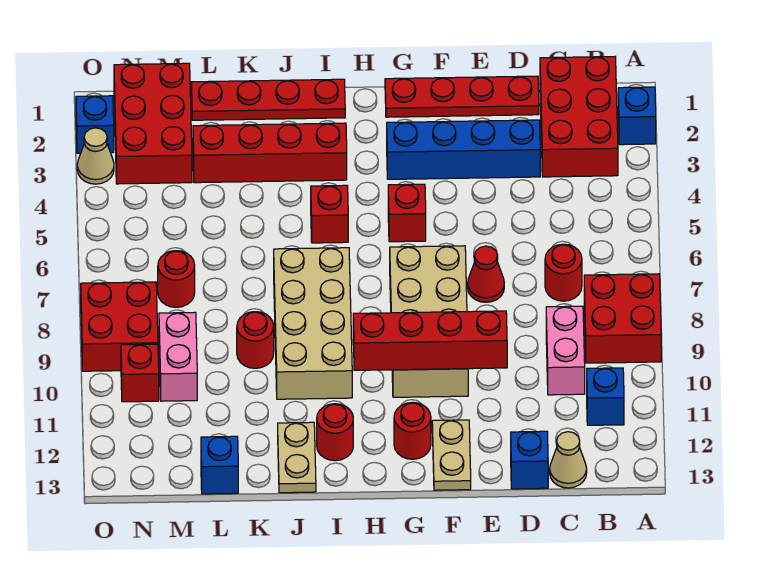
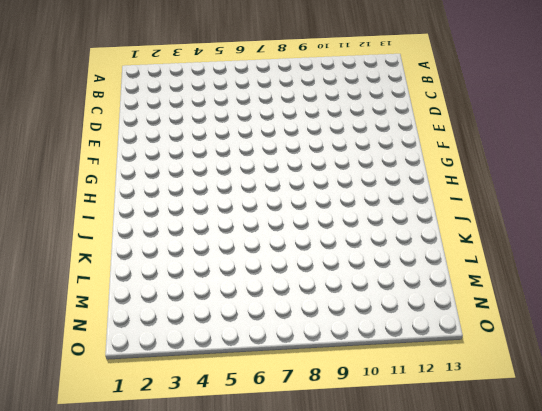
none -> blue 1x1 brick [618,87,656,145]
none -> red 2x2 brick [584,274,661,363]
none -> red 2x3 brick [540,57,618,177]
none -> blue 1x1 brick [587,368,624,425]

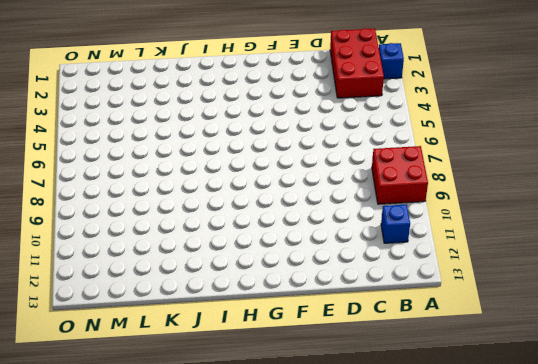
none -> red 1x1 round brick [545,244,582,301]
none -> pink 1x2 brick [546,306,585,395]
none -> tan 1x1 cone [550,432,587,488]
none -> red 1x4 plate [385,76,539,117]

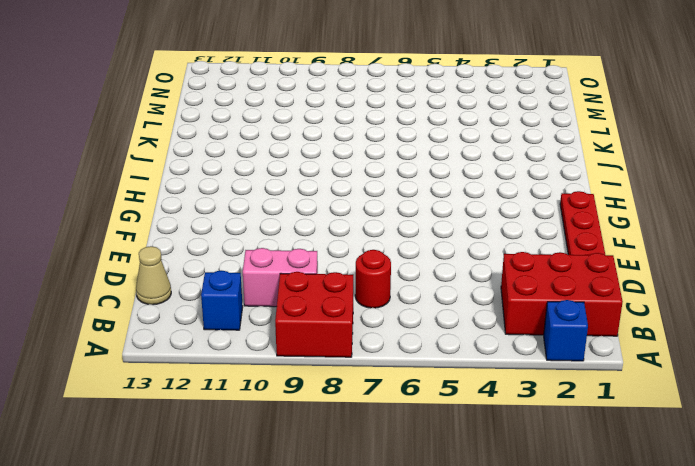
none -> blue 1x4 brick [387,120,540,179]
none -> blue 1x1 brick [511,431,548,489]
none -> red 1x1 cone [468,246,504,302]
none -> tan 2x4 brick [390,246,468,397]

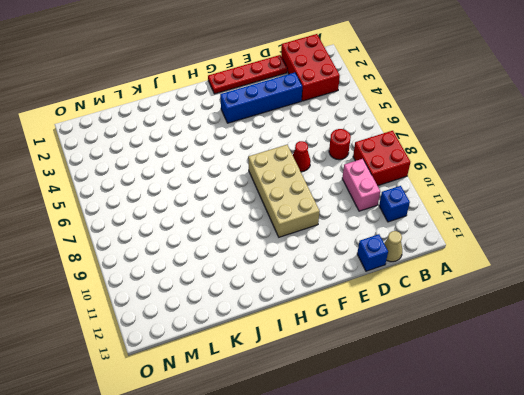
none -> blue 1x1 brick [618,87,656,145]
none -> tan 1x2 plate [432,420,471,490]
none -> red 1x1 brick [388,184,426,242]
none -> red 1x1 round brick [394,402,431,459]

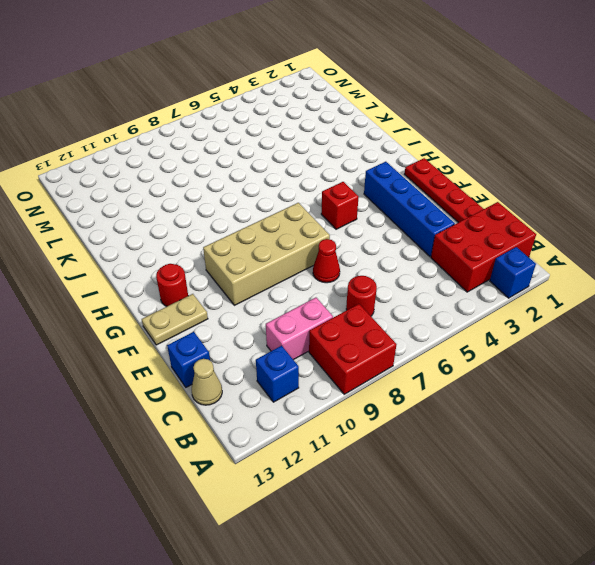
none -> red 1x4 plate [191,79,345,120]
none -> red 1x4 brick [193,123,347,183]
none -> red 1x1 brick [311,185,348,243]
none -> tan 2x4 brick [274,248,352,399]

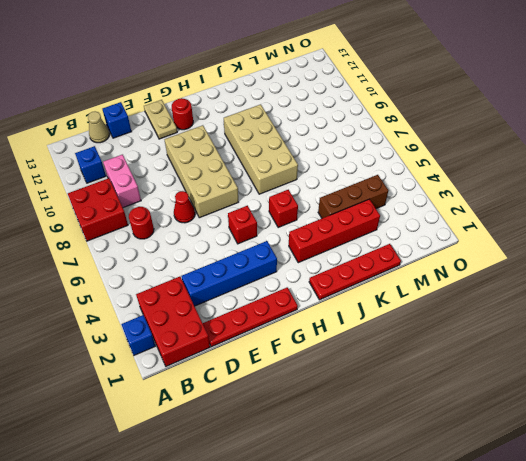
brown 1x3 brick [318,175,388,218] -> none
none -> red 1x1 round brick [317,404,353,461]
none -> tan 1x2 plate [278,422,316,493]
none -> red 1x1 round brick [237,312,274,368]
none -> blue 1x1 brick [201,436,238,494]

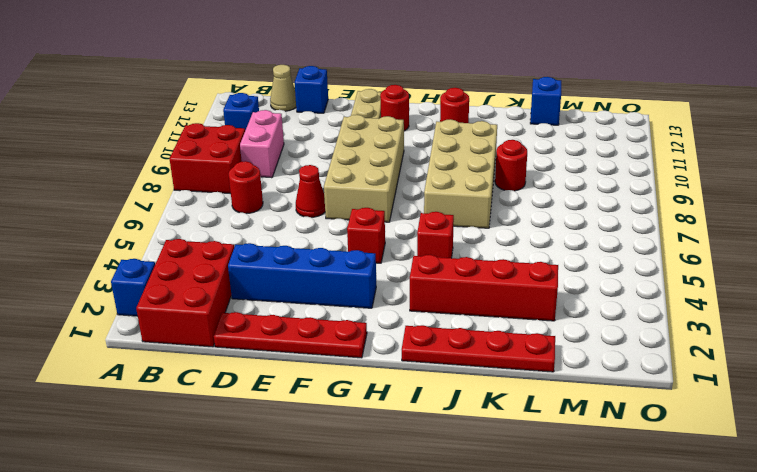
none -> tan 1x2 plate [278,422,316,493]
none -> red 2x3 brick [114,63,192,184]
none -> red 1x1 round brick [158,251,195,307]
none -> pink 1x2 brick [159,312,197,401]

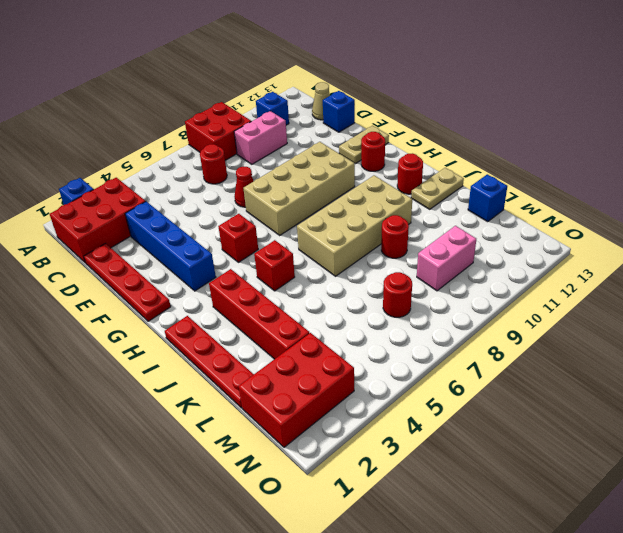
none -> red 2x2 brick [81,282,158,371]
none -> red 1x1 brick [121,344,159,402]
none -> blue 1x1 brick [76,96,114,153]
none -> tan 1x1 cone [77,128,114,184]

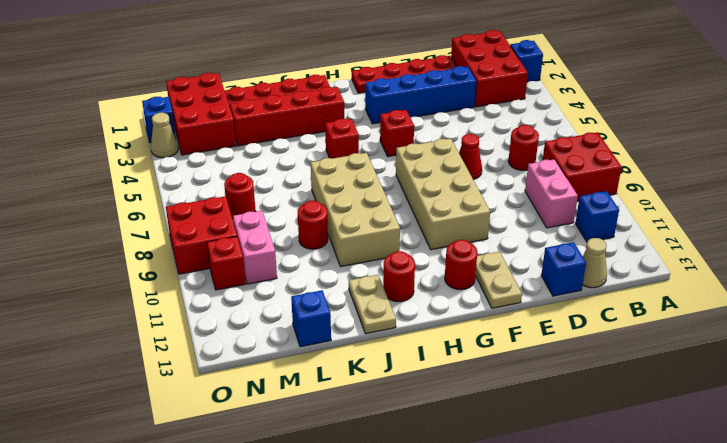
none -> red 1x4 brick [353,311,507,370]

